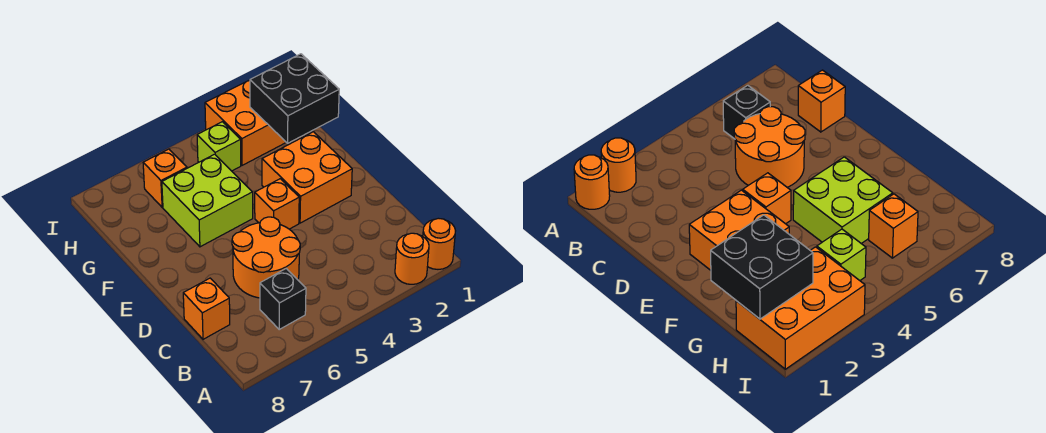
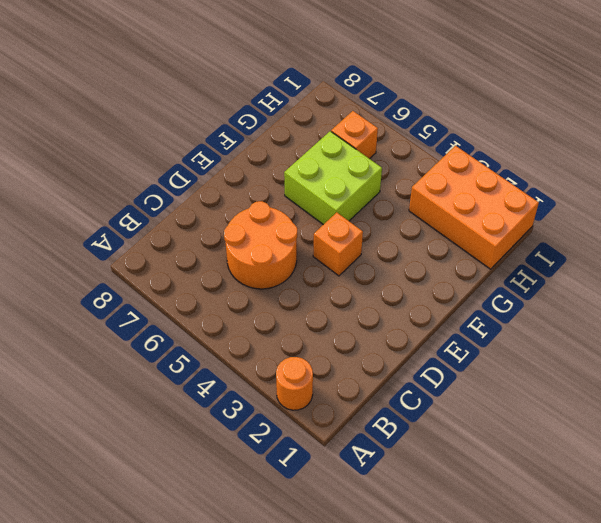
none -> orange 1x1 round brick [423,218,455,269]
none -> black 1x1 brick [260,268,306,329]
none -> orange 1x1 brick [183,278,230,339]

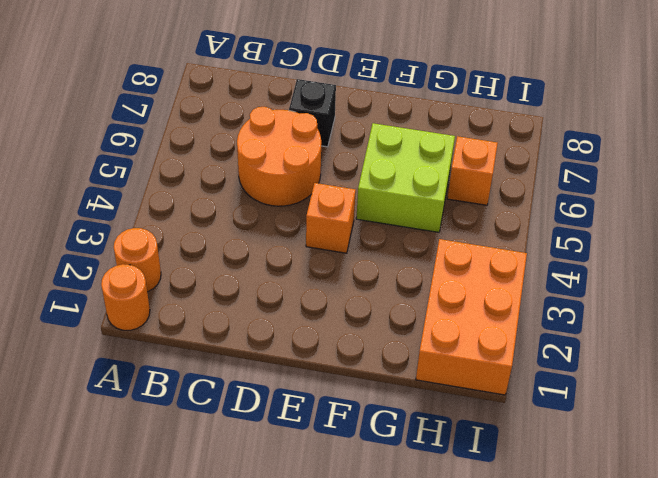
black 1x1 brick [289,79,336,147] -> black 1x1 brick moved to [260,268,306,329]
none -> orange 1x1 brick [183,278,230,339]
none -> orange 2x2 brick [262,132,352,223]
none -> lime 1x1 brick [197,122,241,171]

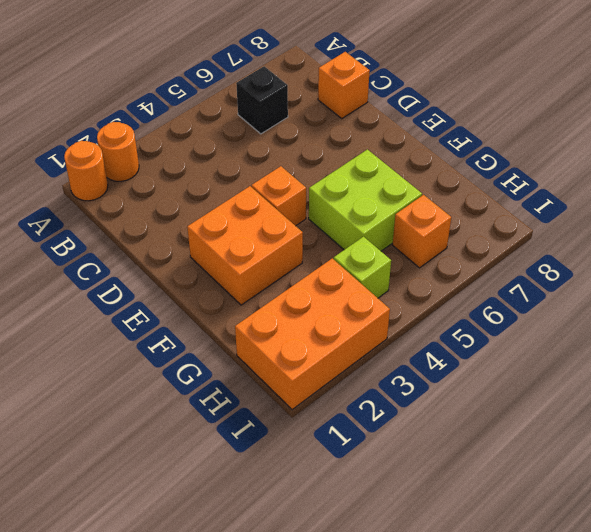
none -> orange 2x2 round brick [232,217,300,298]
none -> black 2x2 brick [250,54,339,143]

